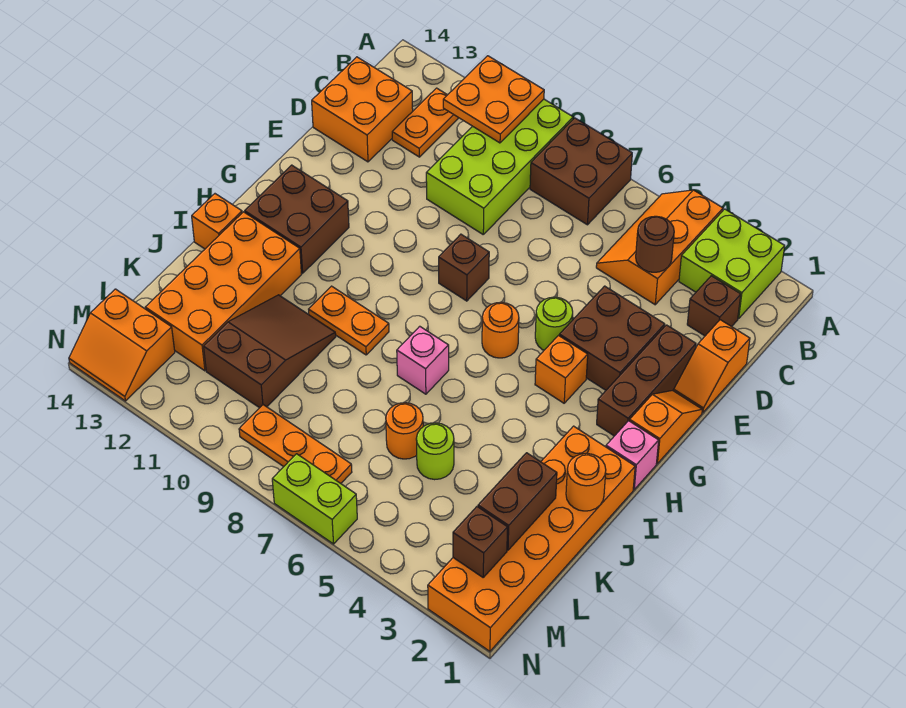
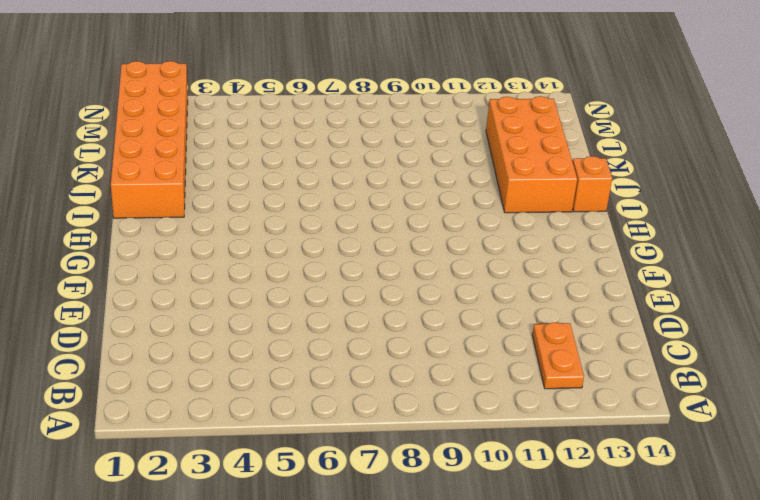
none -> lime 2x2 brick [679,209,785,319]
none -> orange 2x3 slope [596,190,723,305]
none -> brown 2x2 brick [530,118,632,225]
none -> lime 2x4 brick [426,99,573,234]

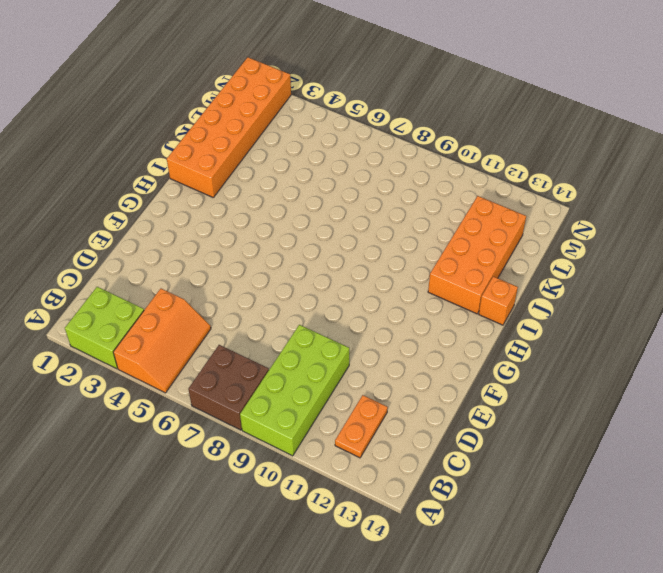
none -> brown 1x1 brick [687,276,741,336]
none -> orange 2x2 brick [312,57,413,162]
none -> orange 1x2 slope [674,320,750,412]
none -> brown 1x3 brick [597,325,696,436]

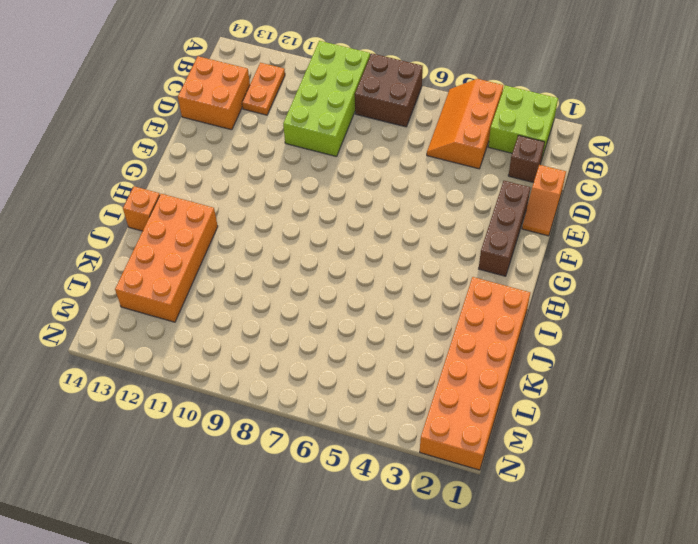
none -> brown 2x2 brick [559,286,665,390]
none -> orange 1x2 slope [630,391,702,464]
none -> lime 1x1 round brick [535,297,573,350]
none -> brown 1x1 brick [439,234,489,301]

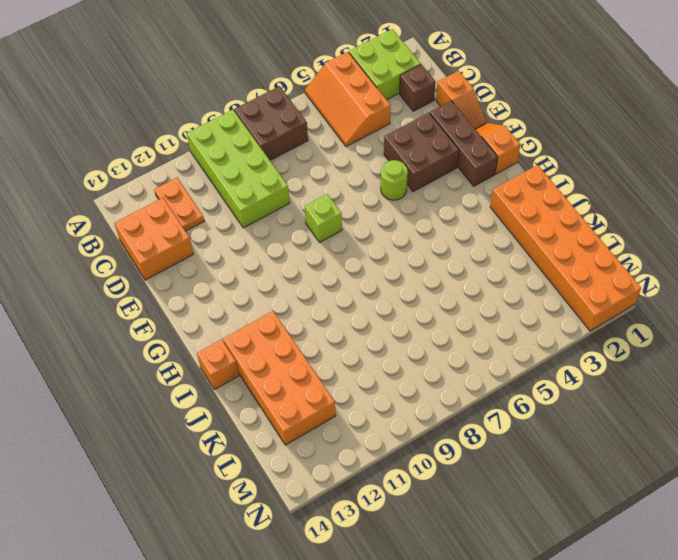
lime 1x1 brick [304,194,342,243] -> brown 1x1 brick [439,234,489,301]
none -> orange 1x1 brick [535,336,588,403]
none -> orange 1x1 round brick [482,302,519,358]
none -> brown 2x2 brick [245,165,349,273]
none -> pink 1x1 brick [606,421,659,490]

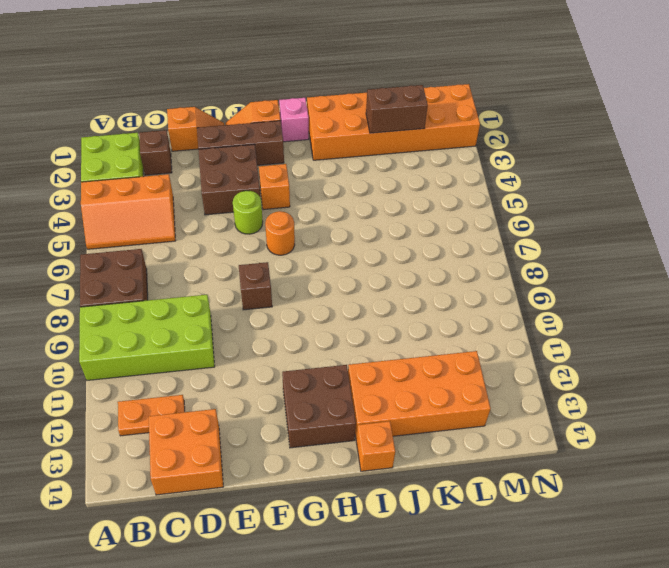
none -> pink 1x1 brick [397,326,449,394]
none -> orange 1x2 plate [309,286,389,355]
none -> brown 2x3 slope [204,295,336,408]
none -> lime 1x1 round brick [416,423,454,480]

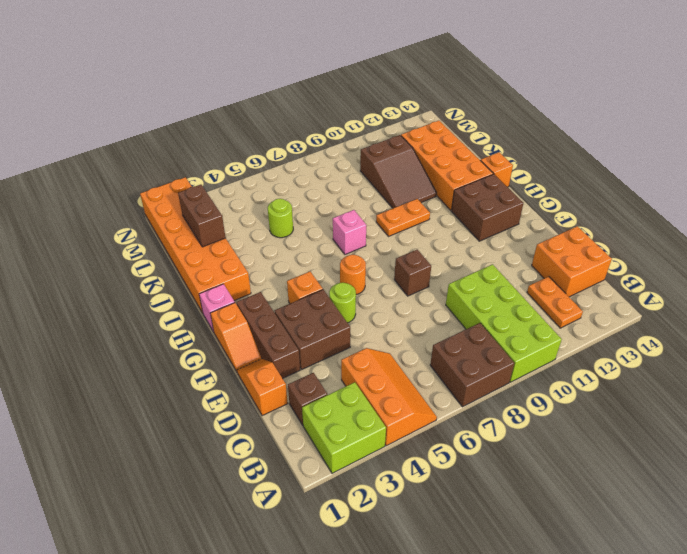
none -> orange 1x1 round brick [386,403,423,459]
none -> orange 1x3 plate [239,405,352,483]
none -> orange 2x2 slope [69,289,175,401]
none -> lime 1x2 brick [272,454,357,544]

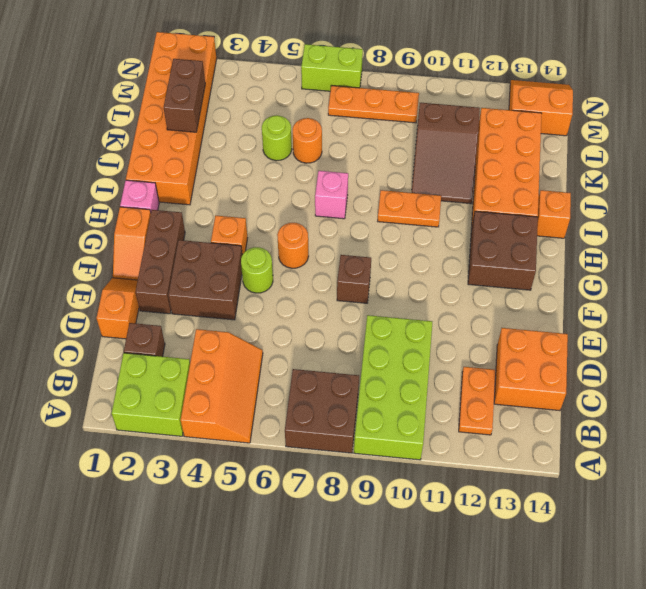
none -> orange 2x2 plate [443,56,544,143]
none -> brown 1x1 round brick [636,216,674,272]
none -> orange 1x1 round brick [566,453,606,511]
none -> brown 1x1 brick [453,507,508,577]

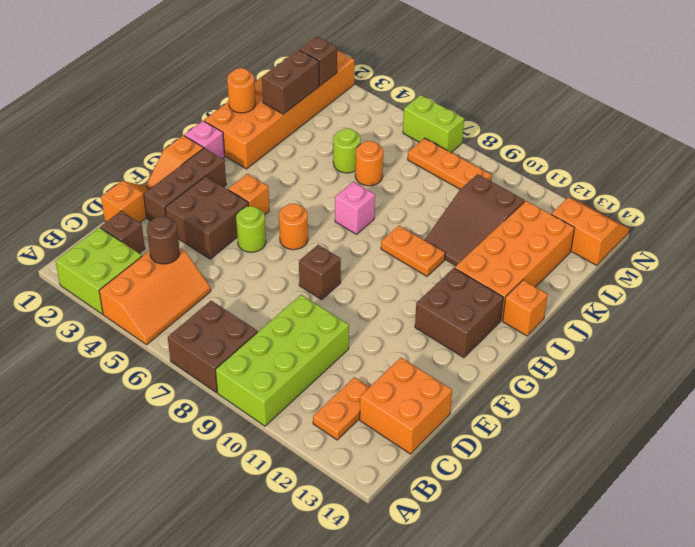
none -> orange 2x2 plate [443,56,544,143]

